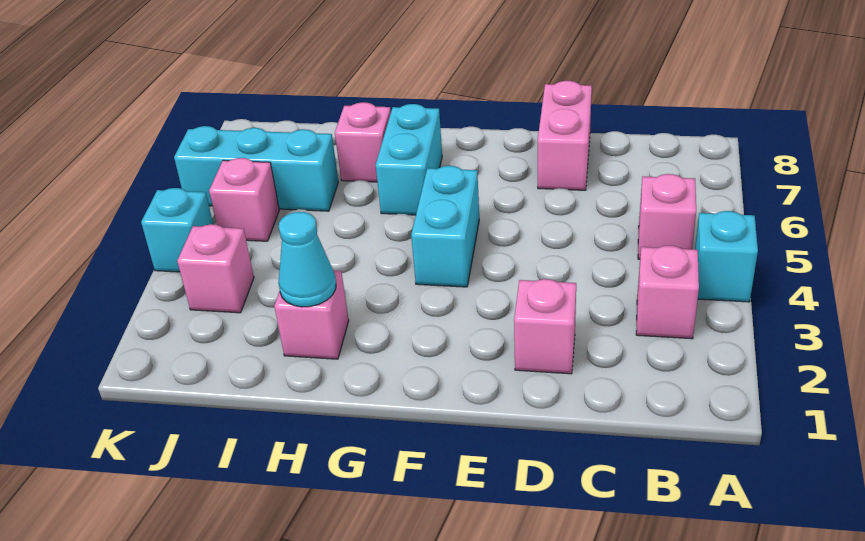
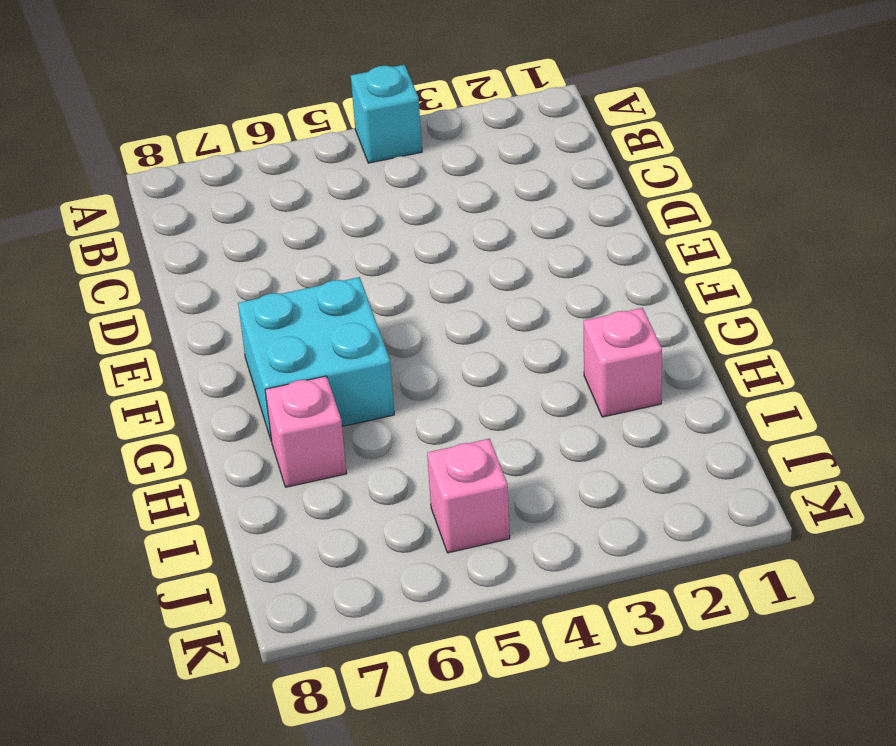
cyan 2x2 brick [238,277,394,442] -> cyan 1x2 brick [376,104,442,215]
none -> pink 1x1 brick [636,246,699,339]
none -> pink 1x1 brick [638,174,696,259]
none -> pink 1x1 brick [514,279,576,374]

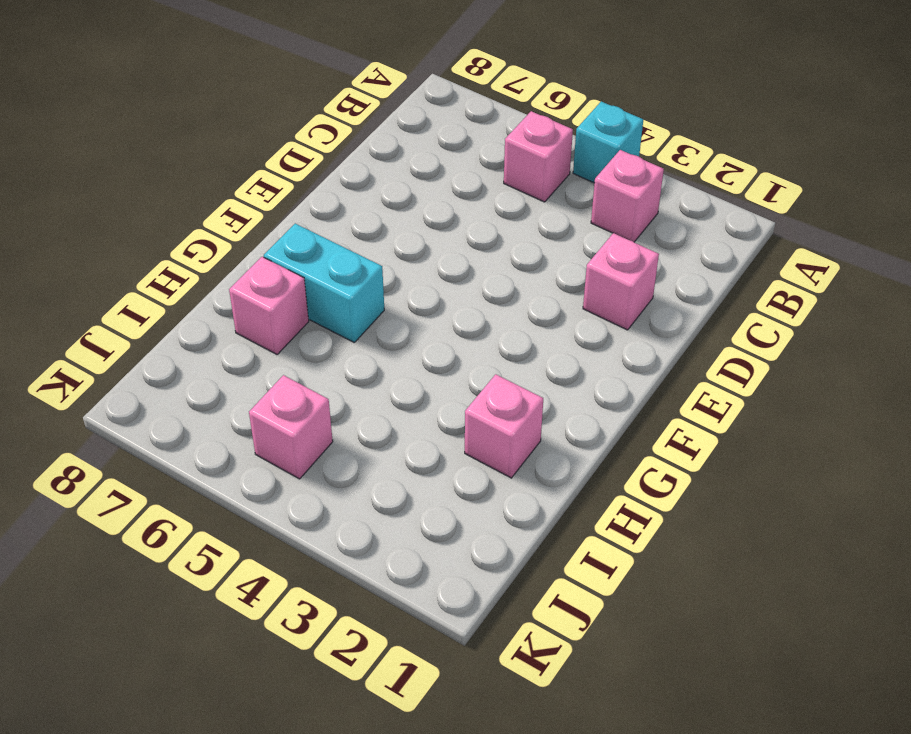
none -> pink 1x2 brick [538,81,592,190]
none -> cyan 1x2 brick [411,166,479,287]
none -> cyan 1x3 brick [174,126,338,211]

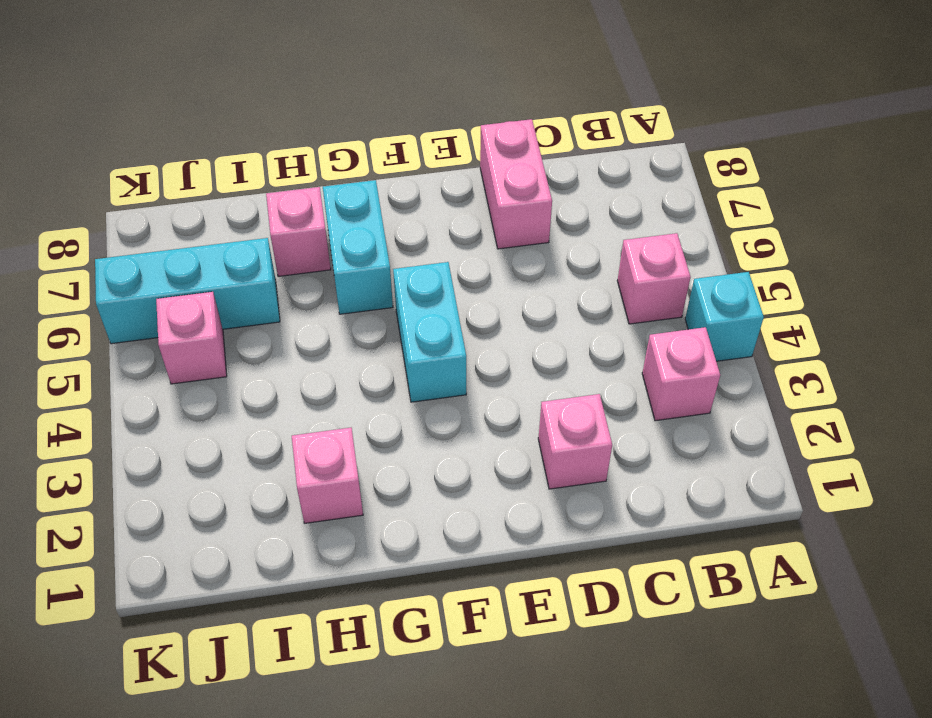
none -> pink 1x1 brick [177,224,254,313]
none -> cyan 1x1 brick [141,188,213,272]
none -> cyan 1x1 cone [278,212,336,307]

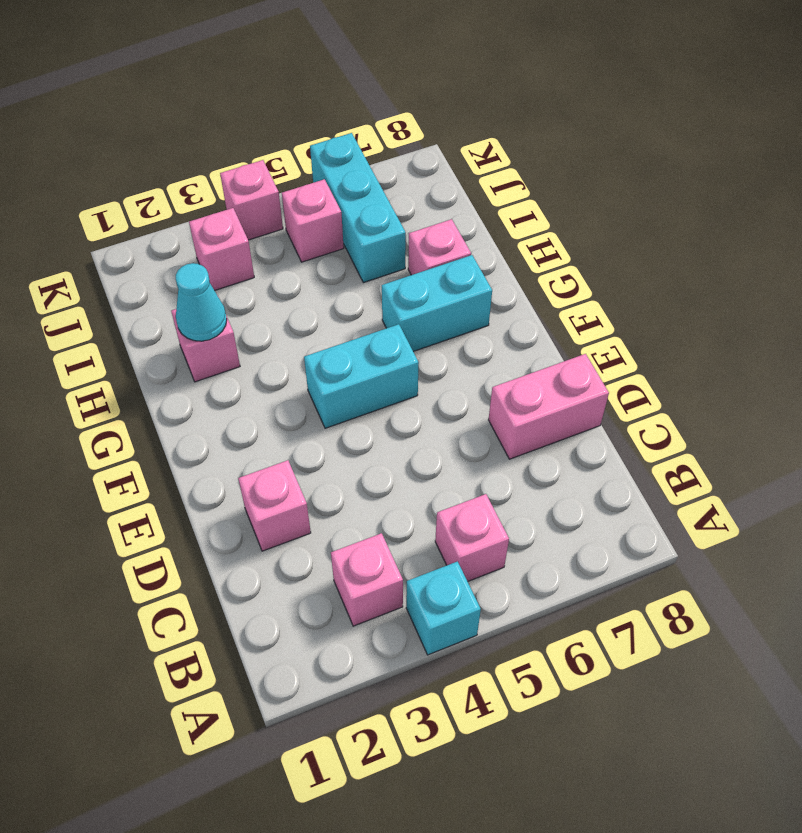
pink 1x1 brick [220,160,283,240] -> cyan 1x1 brick [141,188,213,272]

